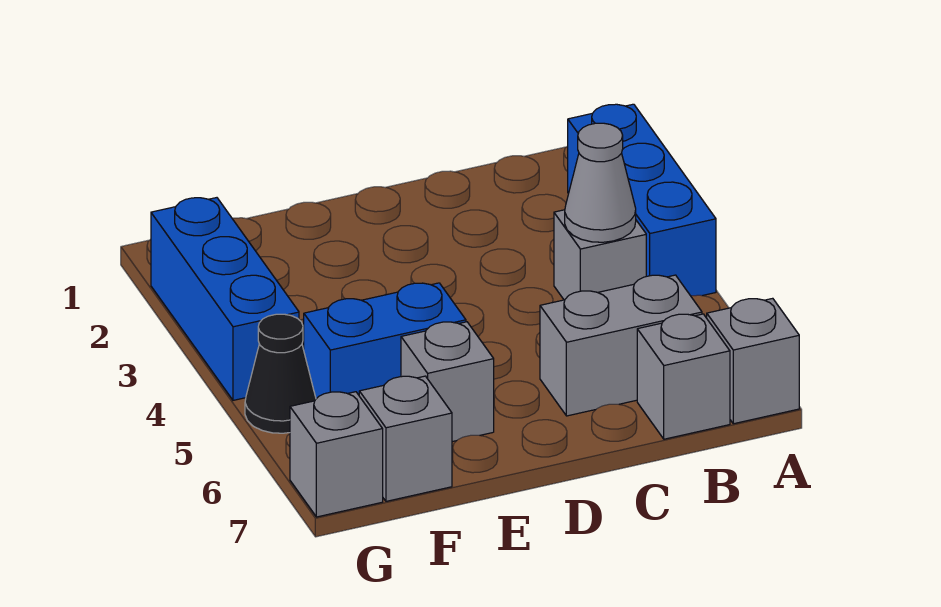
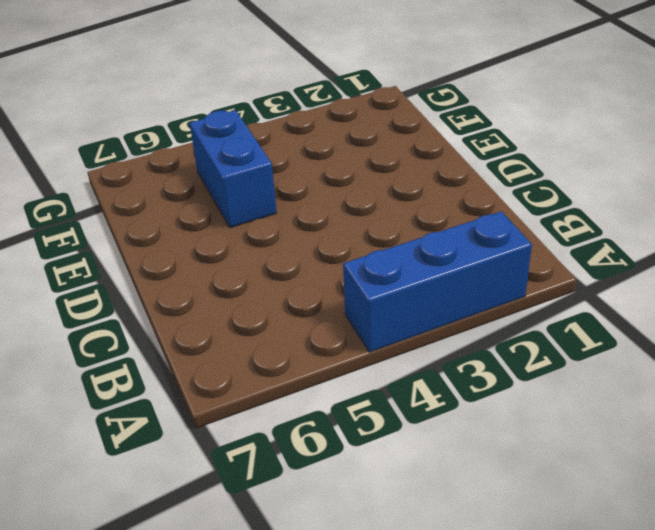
none -> grey 1x1 brick [707,298,799,424]
none -> grey 1x1 brick [554,210,646,300]
none -> grey 1x2 brick [540,275,702,416]

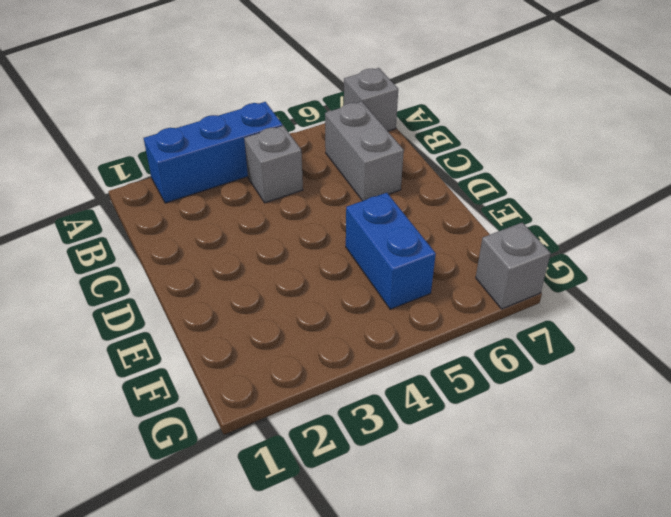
none -> grey 1x1 brick [637,314,730,439]
none -> grey 1x1 brick [401,322,494,442]
none -> grey 1x1 brick [359,376,452,501]

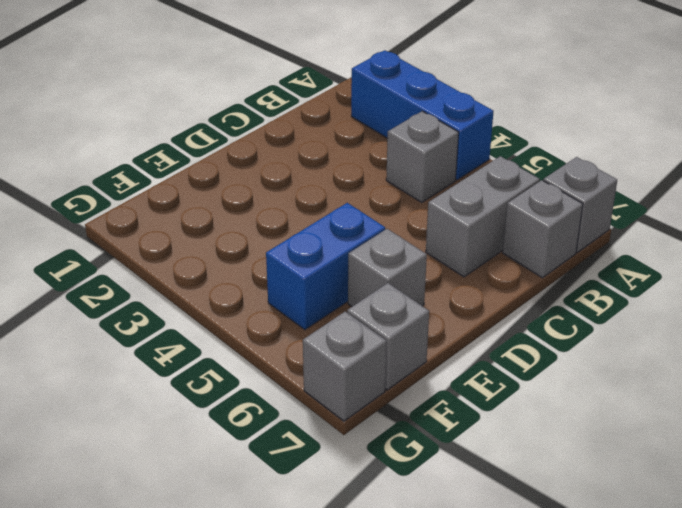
none -> blue 1x3 brick [151,198,299,400]
none -> black 1x1 cone [245,314,316,433]
none -> grey 1x1 cone [565,123,636,242]

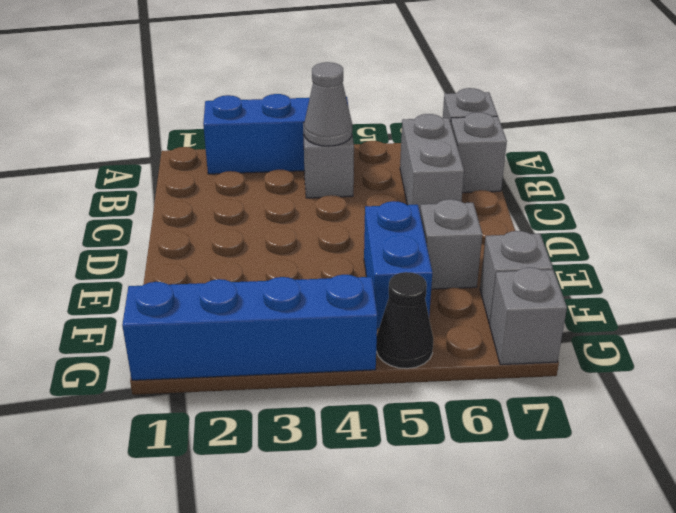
blue 1x4 brick [122,275,377,380] -> blue 1x3 brick [151,198,299,400]

